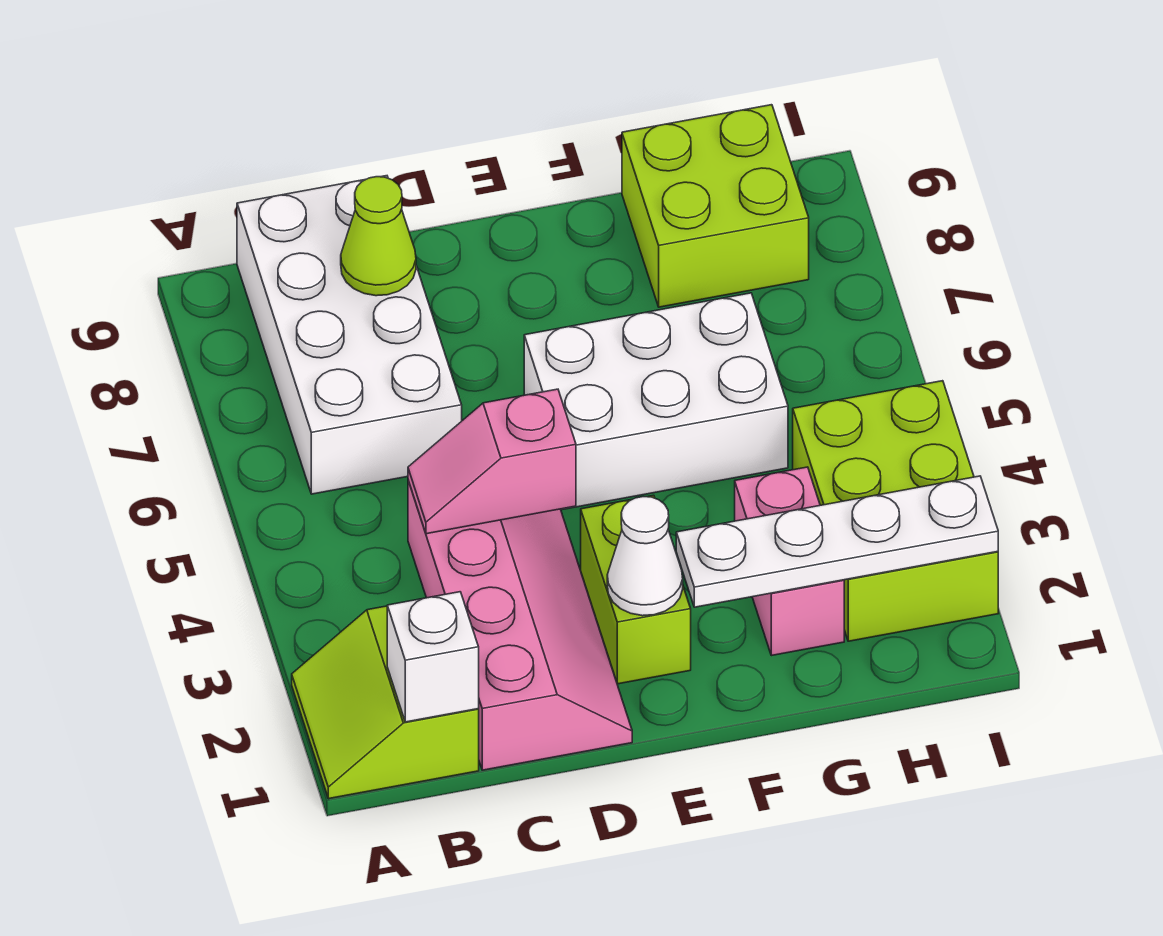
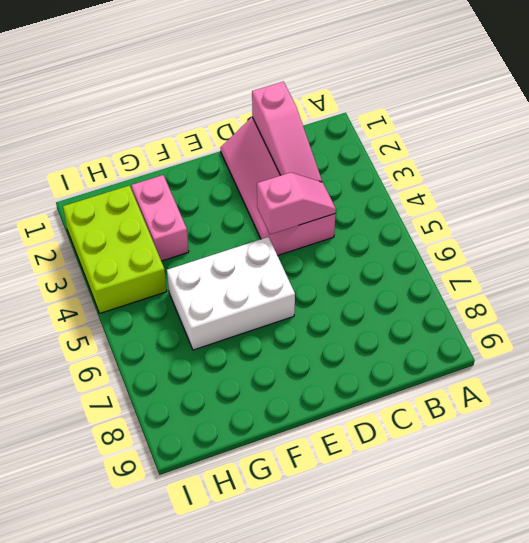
pink 1x3 slope [252,81,322,182] -> none
none -> lime 2x2 slope [292,606,479,799]
none -> white 2x4 brick [237,176,462,494]
none -> lime 1x2 brick [581,495,691,684]

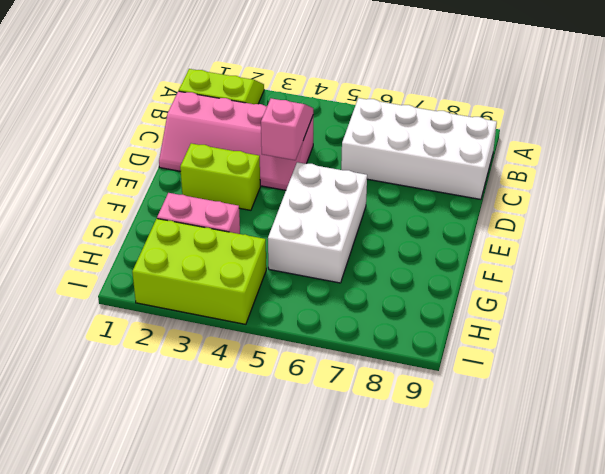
none -> lime 2x2 brick [622,105,809,307]
none -> white 1x1 brick [387,592,479,722]
none -> lime 1x1 cone [341,177,416,296]

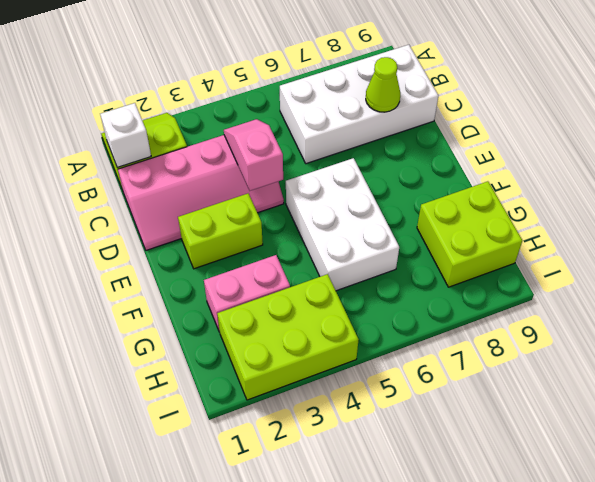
none -> white 1x1 cone [607,497,683,616]
none -> white 1x4 plate [676,476,998,607]

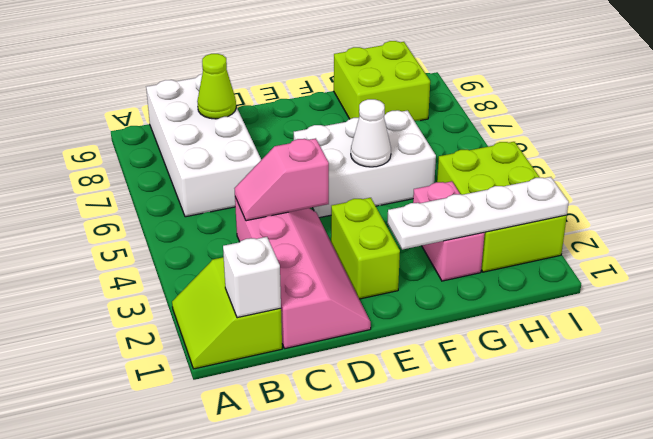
white 1x1 cone [351,99,391,167] -> white 1x1 cone moved to [607,497,683,616]

